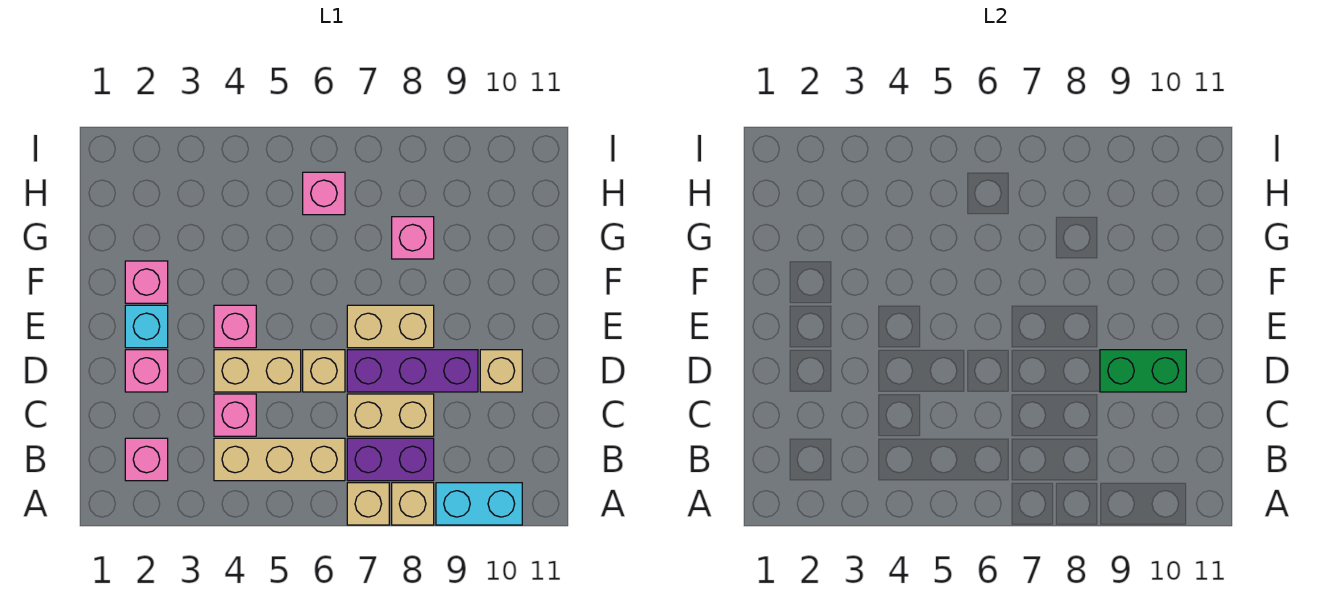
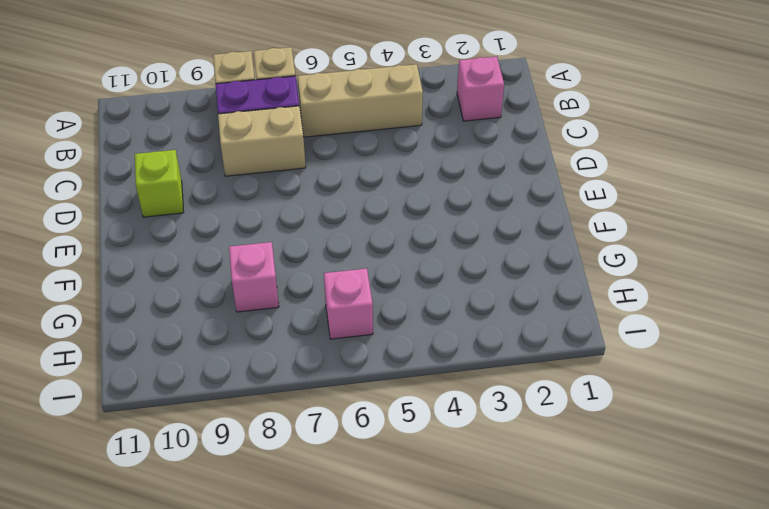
lime 1x1 brick [135,150,184,217] -> tan 1x1 brick [480,350,522,392]
none -> cyan 1x2 brick [436,483,522,525]
none -> pink 1x1 brick [214,394,256,436]
none -> pink 1x1 brick [125,350,168,392]

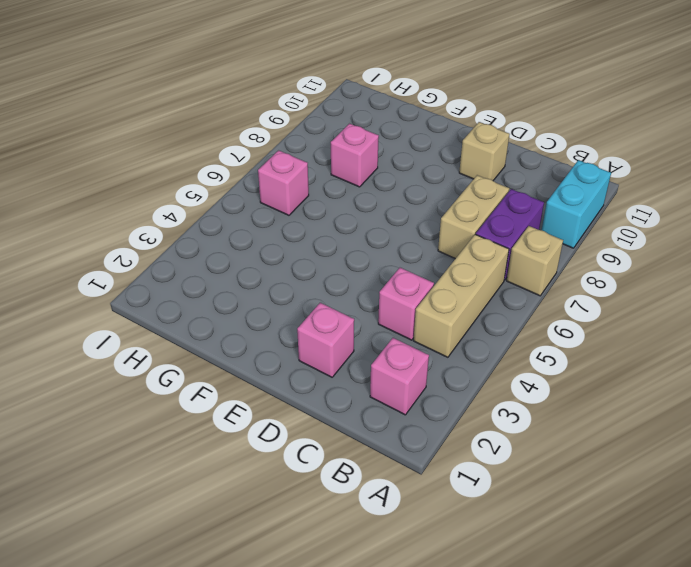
none -> tan 1x1 brick [392,483,434,525]
none -> tan 1x2 brick [214,350,301,392]
none -> tan 1x1 brick [303,350,345,392]

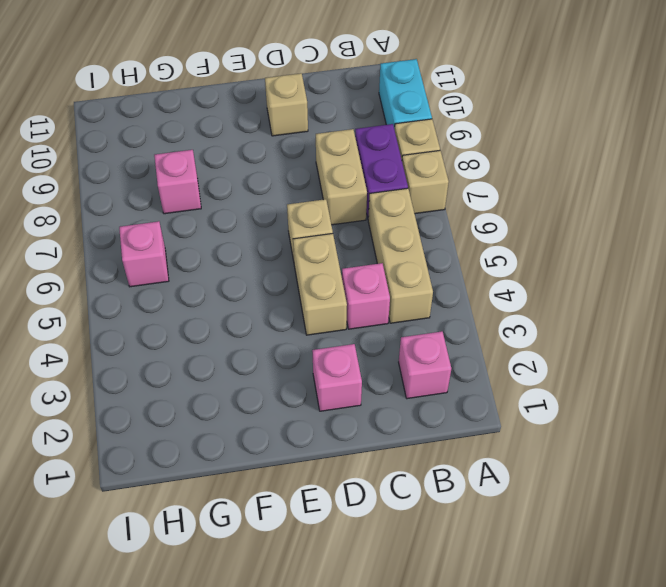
none -> purple 1x3 brick [347,350,478,392]
none -> cyan 1x1 brick [125,305,168,348]
none -> pink 1x1 brick [214,305,256,348]

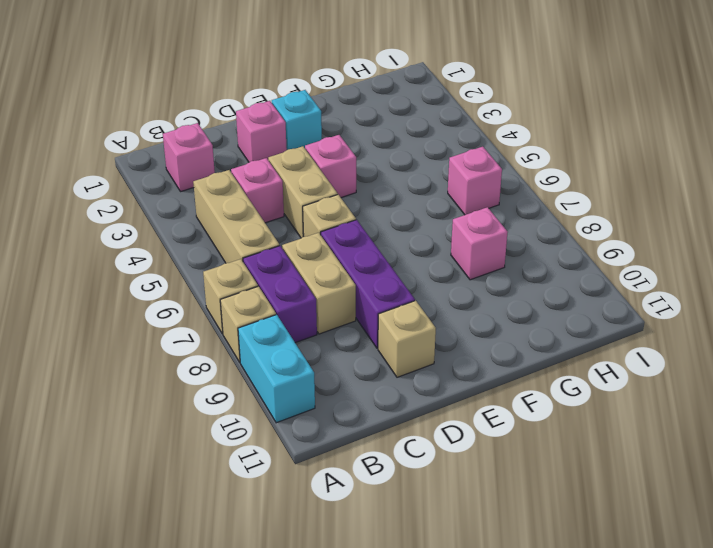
none -> tan 1x2 brick [347,305,434,348]
none -> pink 1x1 brick [125,261,168,303]
none -> green 1x2 brick [1100,350,1186,392]

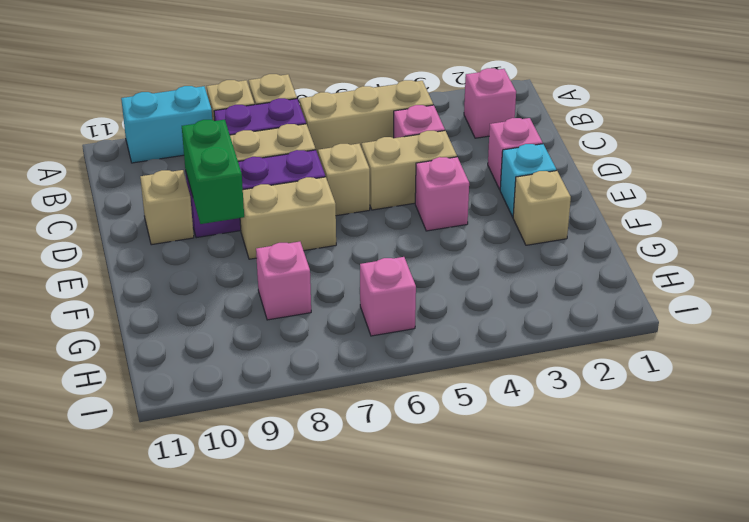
green 1x2 brick [182,120,244,224] -> green 1x2 brick turned to [1100,350,1186,392]
tan 1x1 brick [513,171,571,245] -> pink 1x1 brick [125,261,168,303]

